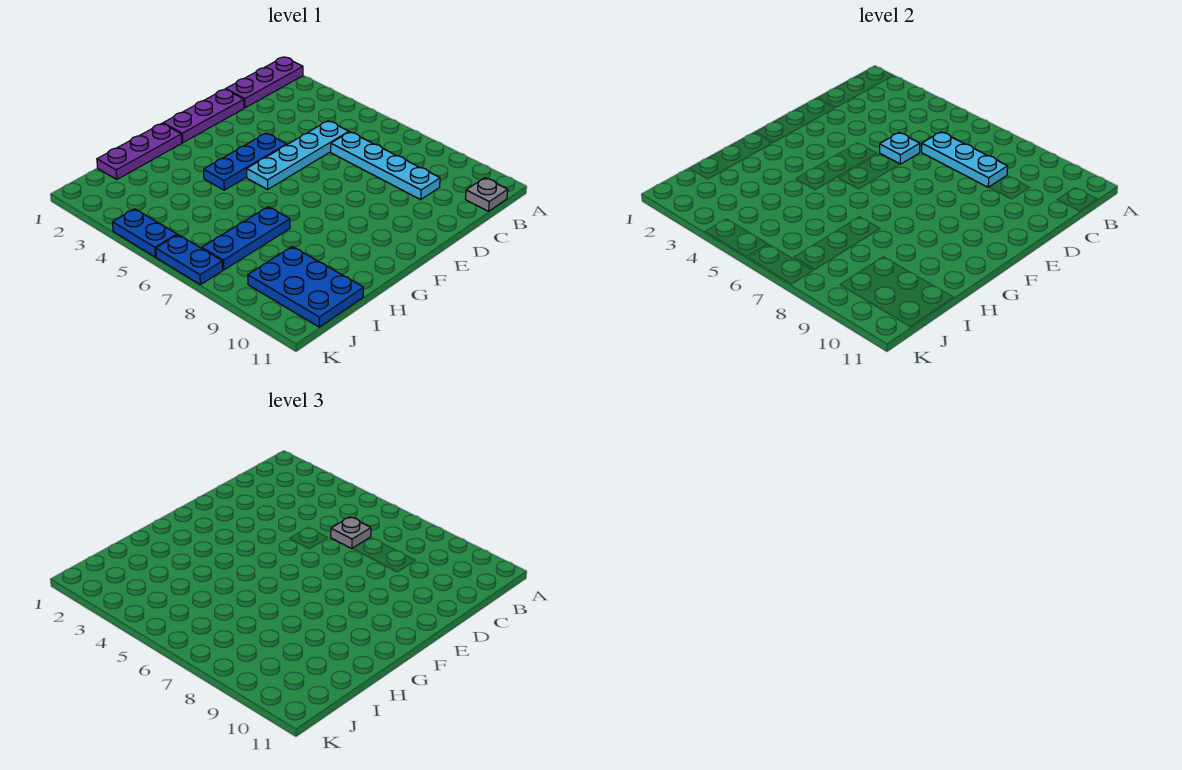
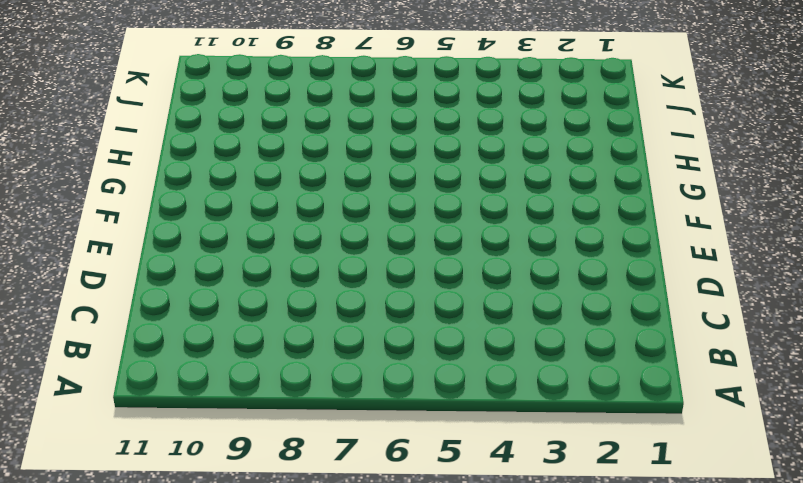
none -> purple 1x3 plate [226,57,303,108]
none -> grey 1x1 plate [465,178,508,211]
none -> cyan 1x4 plate [247,121,349,189]

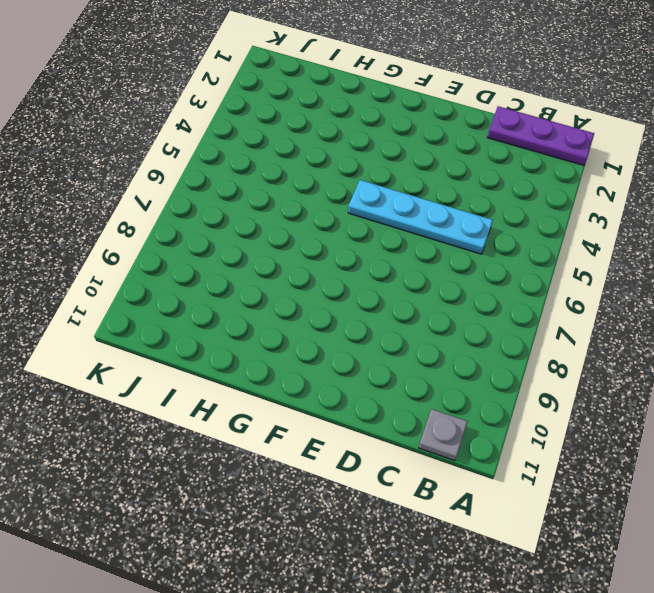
none -> cyan 1x4 plate [331,132,440,200]
none -> purple 1x3 plate [163,89,244,143]
none -> blue 1x3 plate [204,133,287,190]

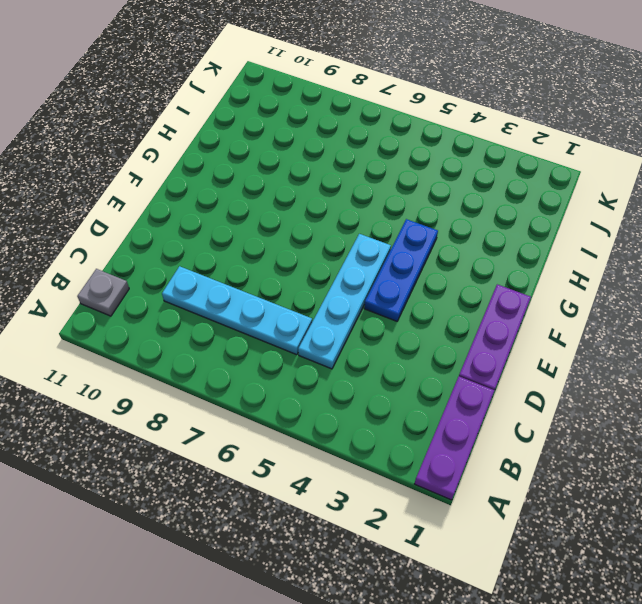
none -> purple 1x3 plate [97,123,182,179]
none -> blue 1x3 plate [202,207,290,270]
none -> blue 2x3 plate [248,247,364,327]

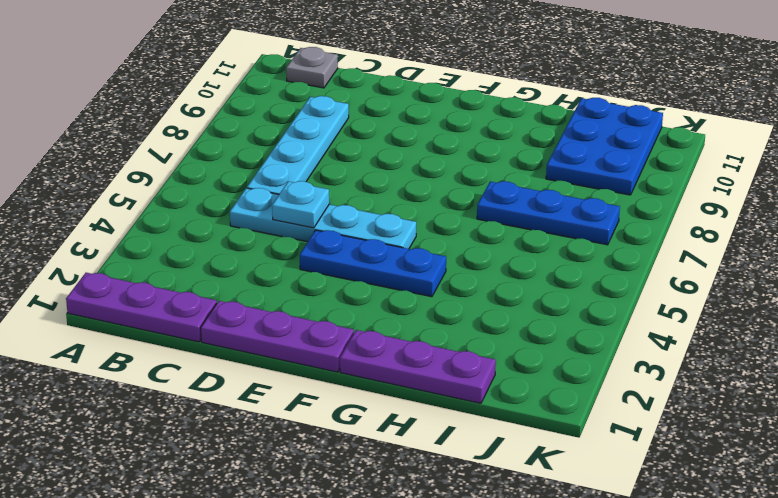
none -> blue 1x2 plate [113,209,177,257]
none -> blue 1x2 plate [156,235,223,285]
none -> cyan 1x3 plate [922,132,1008,187]

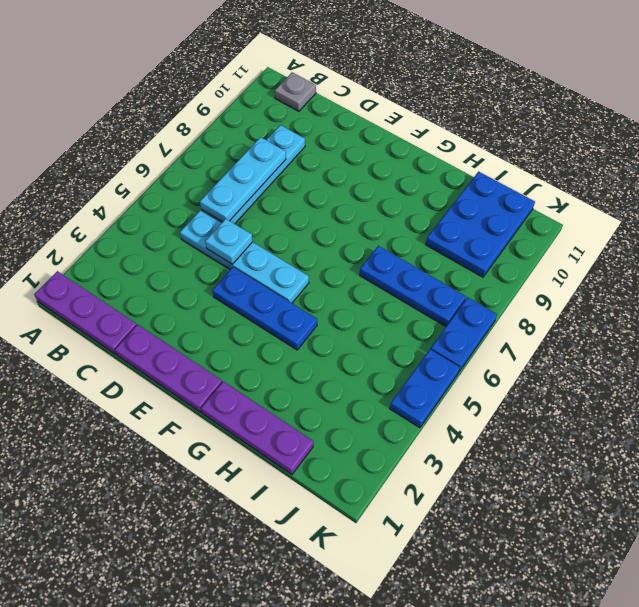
none -> grey 1x1 plate [331,517,371,549]

